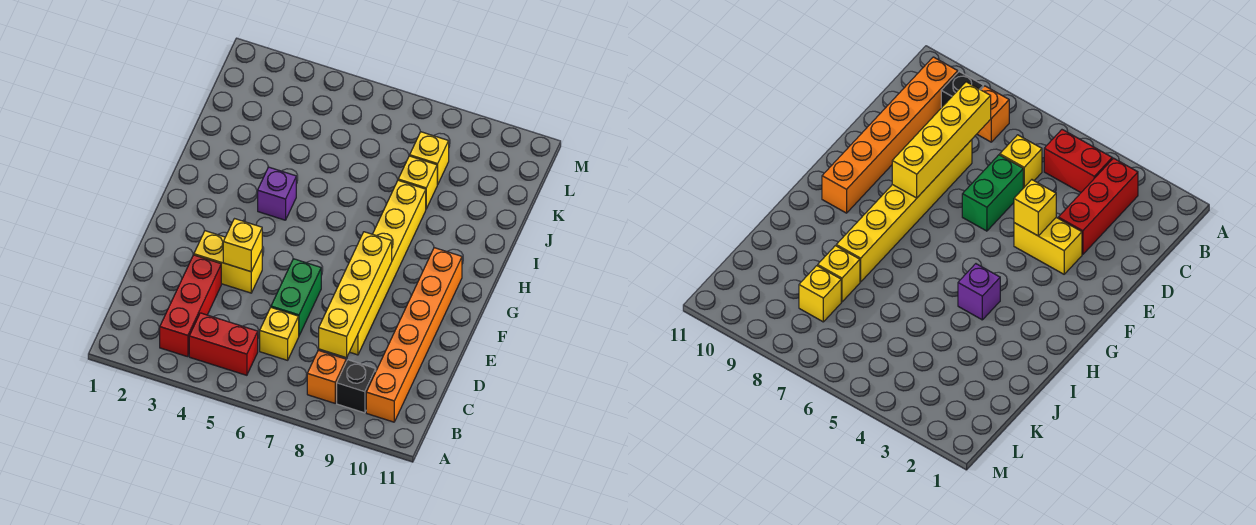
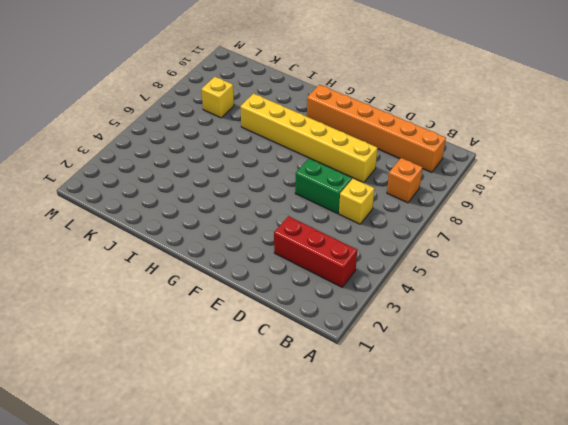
none -> red 1x2 brick [189,313,258,375]
none -> black 1x1 brick [337,360,376,413]
none -> yellow 1x2 brick [194,231,262,293]

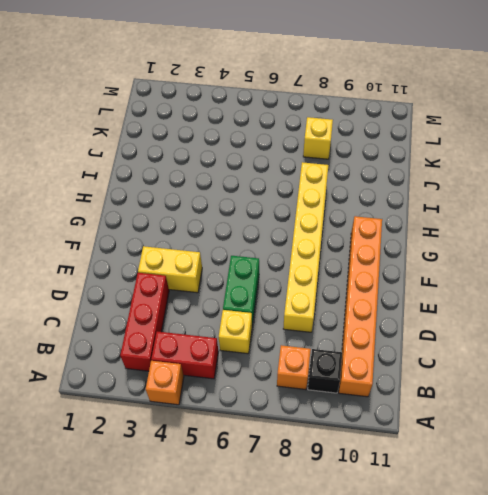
orange 1x1 brick [146,361,184,405] -> none
none -> purple 1x1 brick [258,167,296,220]
none -> yellow 1x1 brick [398,156,437,209]
none -> yellow 1x4 brick [319,232,392,358]

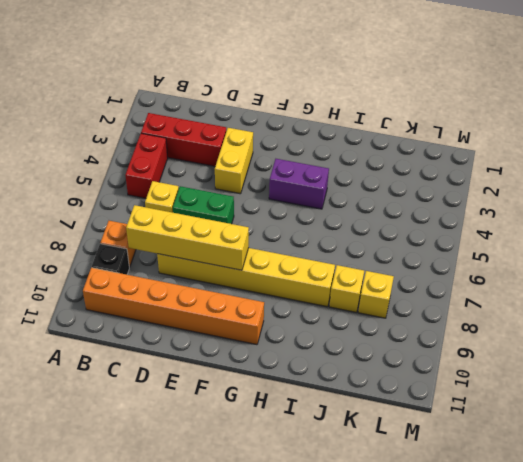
purple 1x2 brick [269,159,329,209] -> purple 1x1 brick [258,167,296,220]
none -> yellow 1x1 brick [223,219,262,272]

